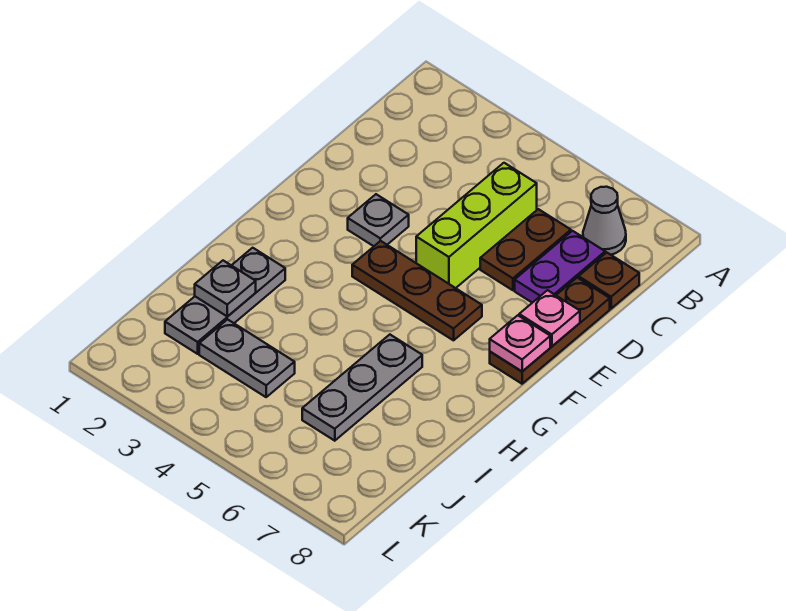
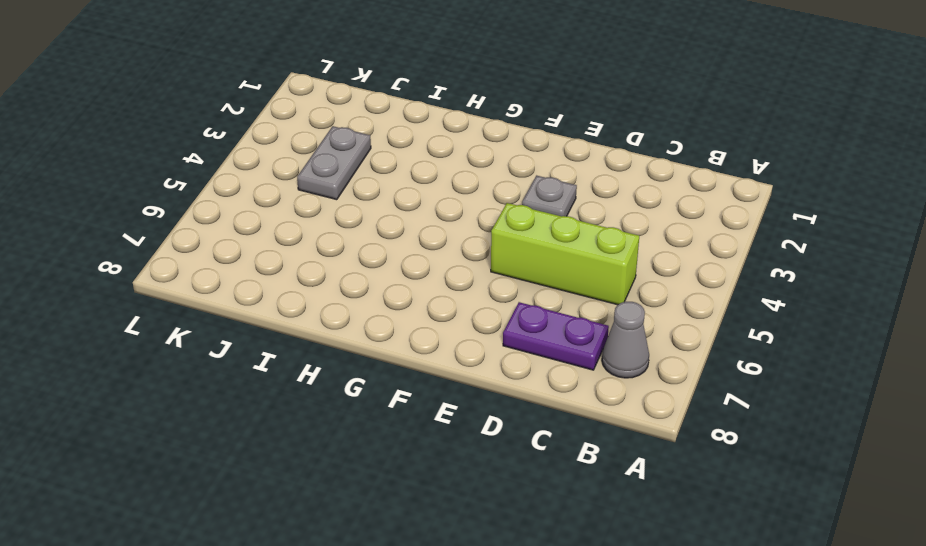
none -> brown 1x2 plate [480,209,571,290]
none -> brown 1x1 plate [579,253,639,309]
none -> brown 1x3 plate [490,278,610,384]

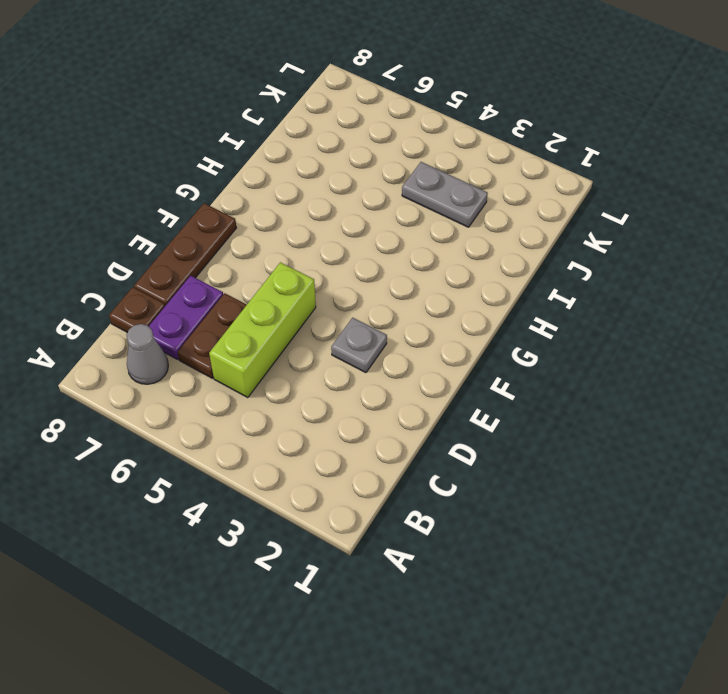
none -> brown 1x3 plate [352,241,482,340]
none -> grey 1x3 plate [165,248,285,354]
none -> grey 1x3 plate [302,335,422,441]

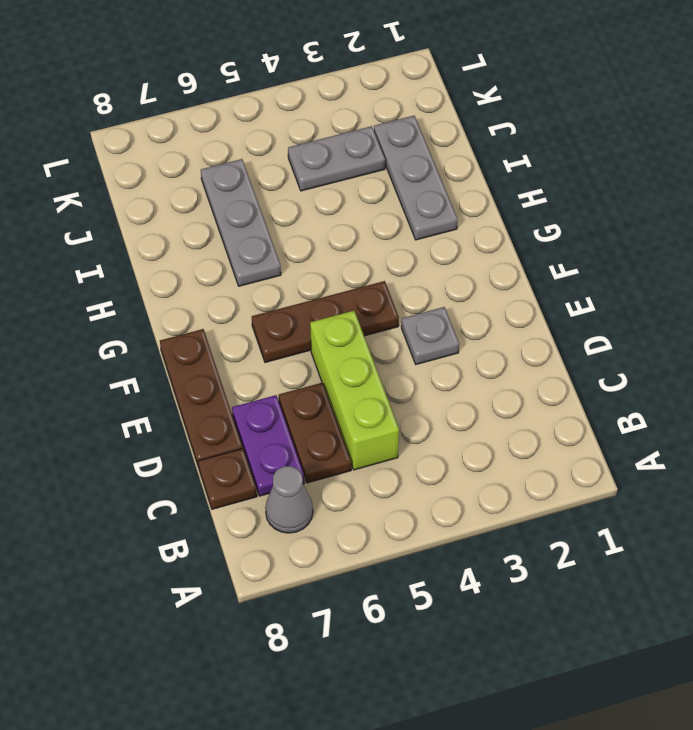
none -> pink 1x1 plate [519,290,580,346]
none -> pink 1x1 plate [490,315,550,371]
none -> grey 1x1 plate [195,261,256,317]

